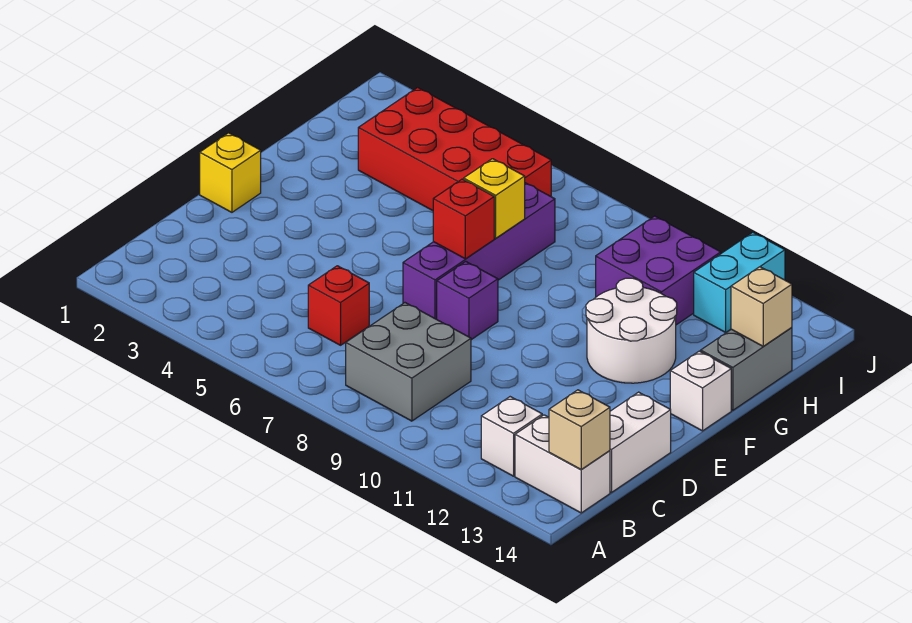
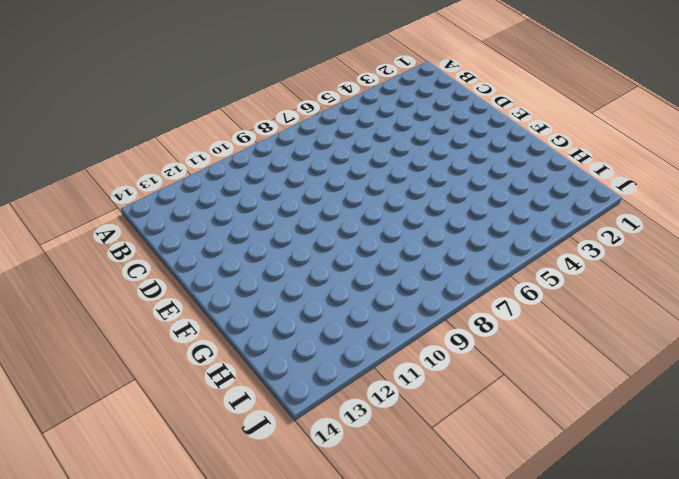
none -> grey 2x2 brick [346,303,471,421]
none -> white 1x1 brick [481,397,542,476]
none -> white 1x2 brick [515,415,610,513]

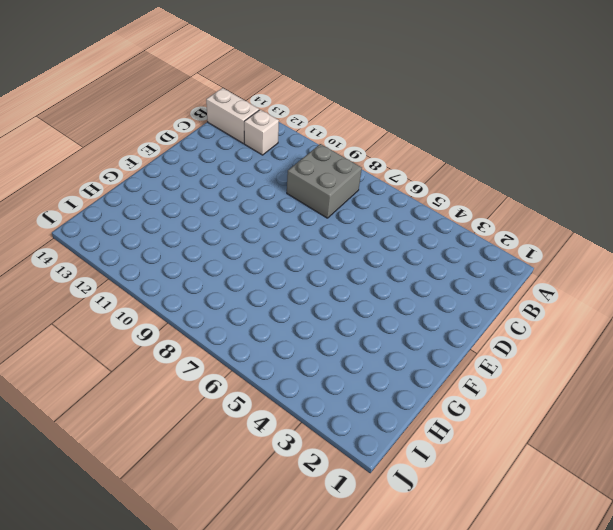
none -> red 1x1 brick [308,266,369,345]
none -> white 1x2 brick [610,392,671,492]
none -> yellow 1x1 brick [200,133,261,212]

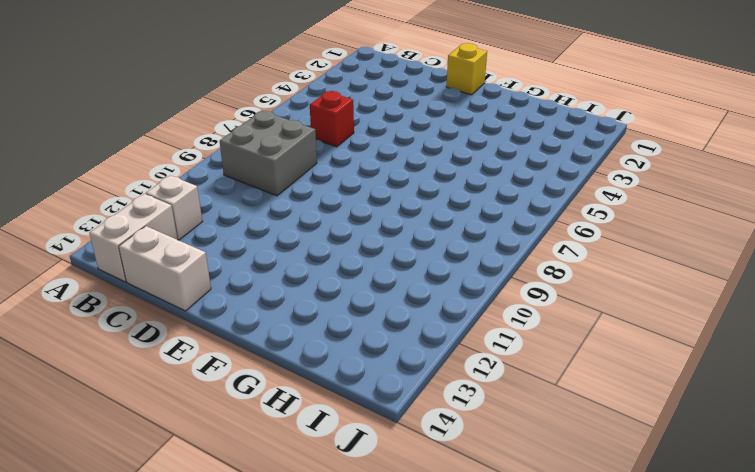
none -> purple 1x4 brick [403,183,555,319]
none -> purple 1x1 brick [437,261,498,340]
none -> white 2x2 round brick [586,278,677,383]

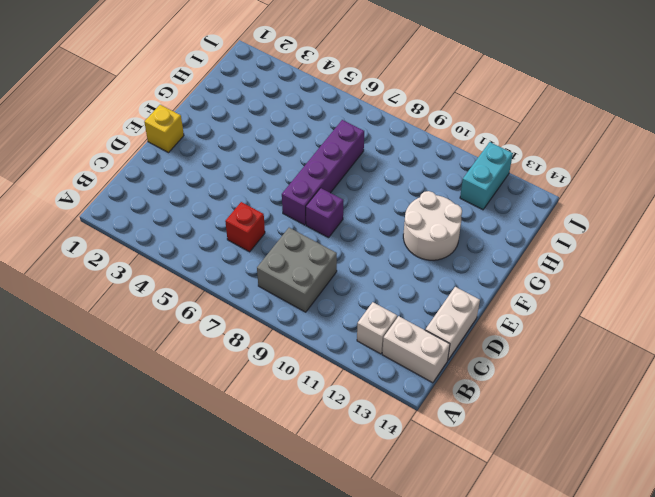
none -> white 1x1 brick [670,351,731,431]
none -> grey 1x2 brick [701,327,792,410]
none -> red 2x4 brick [358,87,551,211]

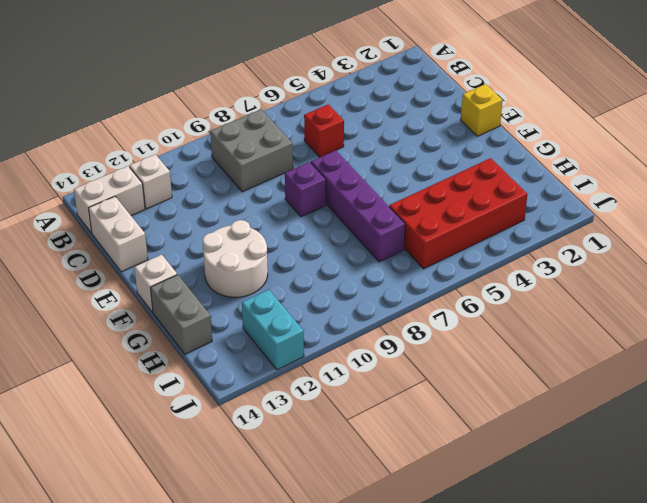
none -> purple 2x2 brick [596,216,721,325]
none -> tan 1x1 brick [549,390,610,470]
none -> red 1x1 brick [433,179,494,259]

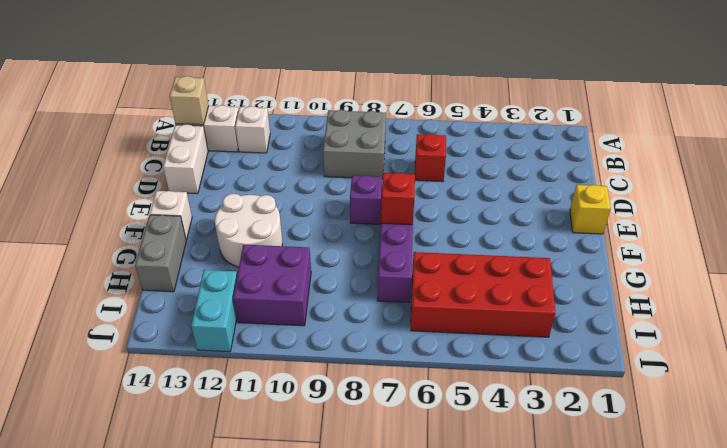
none -> yellow 1x1 brick [464,159,525,238]
none -> tan 1x1 brick [731,267,792,346]

